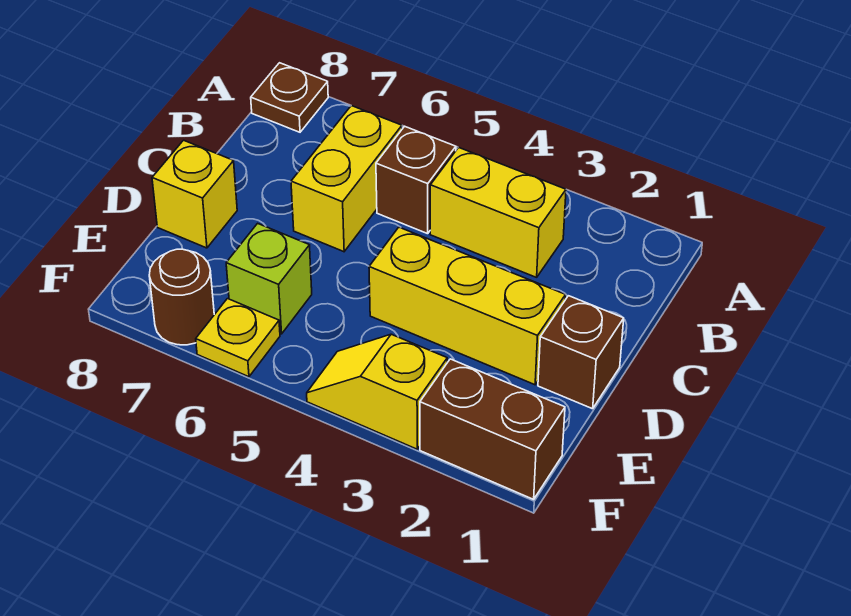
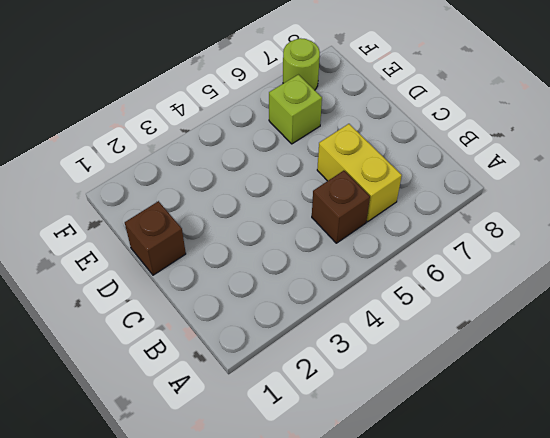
lime 1x1 round brick [283,38,320,90] -> brown 1x1 round brick [149,249,214,345]
none -> brown 1x1 plate [251,63,328,132]
none -> yellow 1x2 brick [430,147,566,277]
none -> yellow 1x3 brick [369,227,566,385]

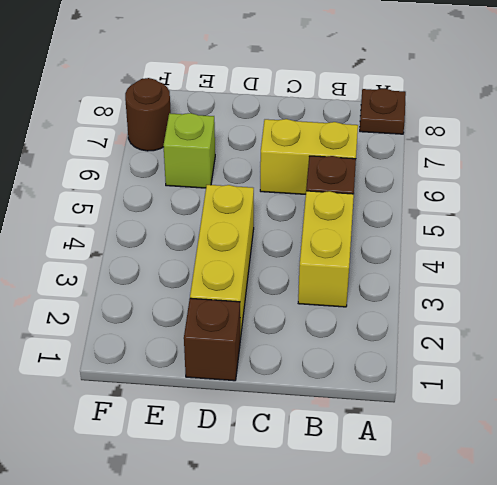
none -> yellow 1x1 brick [152,140,237,248]
none -> brown 1x2 brick [420,359,565,499]
none -> yellow 1x2 slope [307,334,447,449]

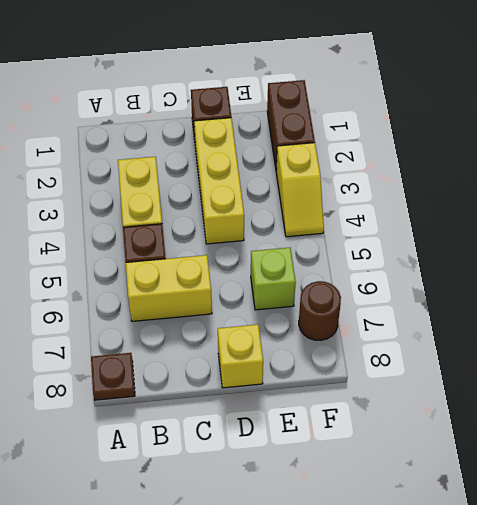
none -> yellow 1x1 plate [196,299,280,377]

